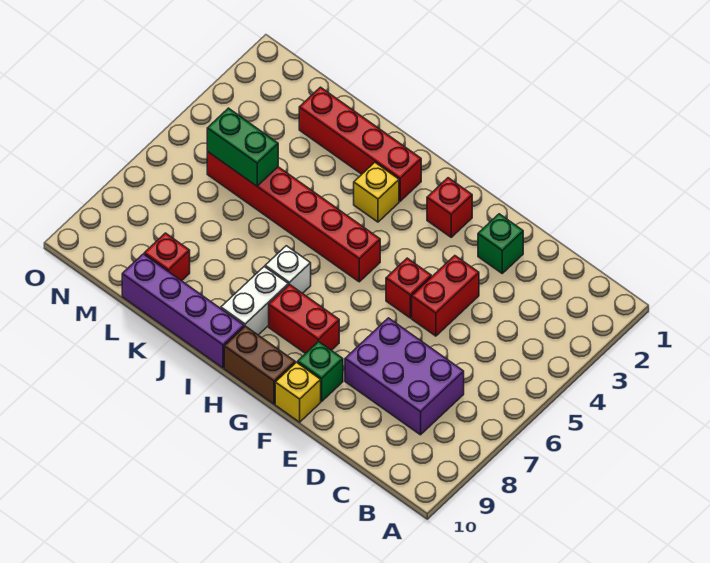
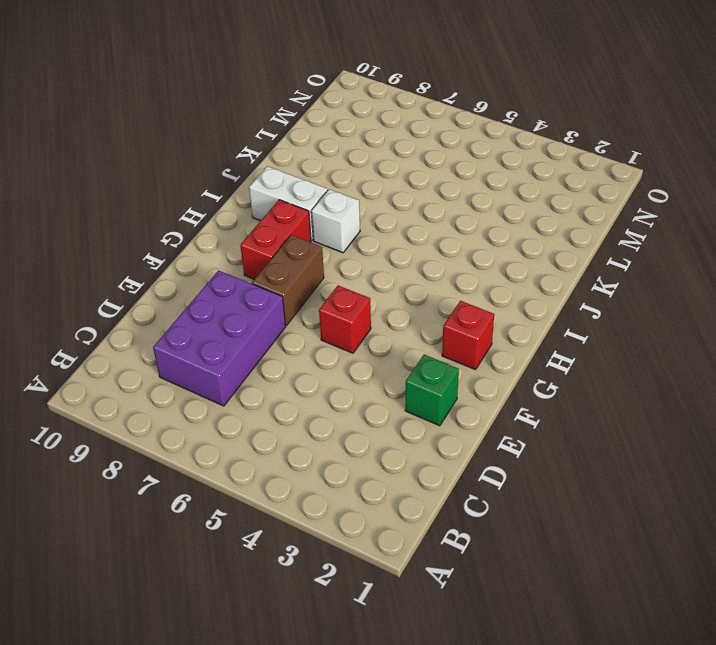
brown 1x2 brick [252,235,324,326] -> brown 1x2 brick moved to [224,326,295,404]
none -> red 1x2 brick [412,256,479,336]
none -> green 1x1 brick [297,341,343,401]
none -> yellow 1x1 brick [275,362,321,422]

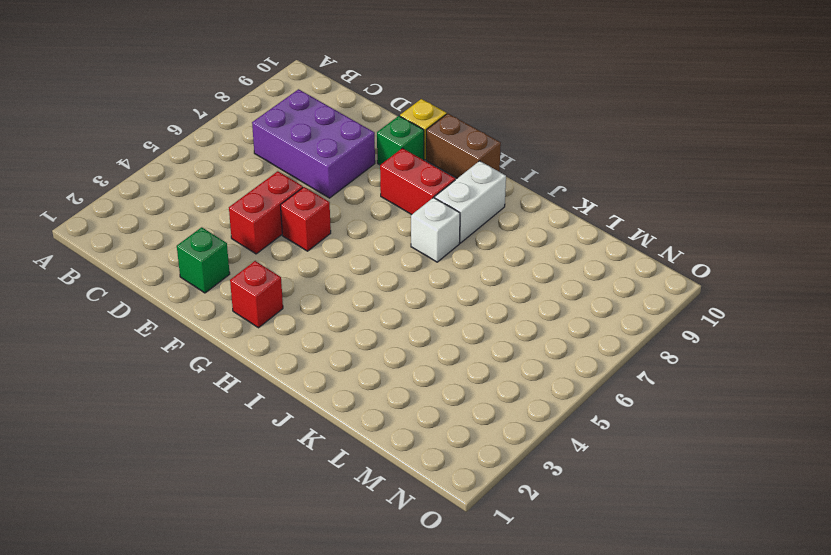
none -> red 1x6 brick [207,151,380,282]
none -> red 1x4 brick [299,87,421,201]
none -> yellow 1x1 brick [354,162,399,222]

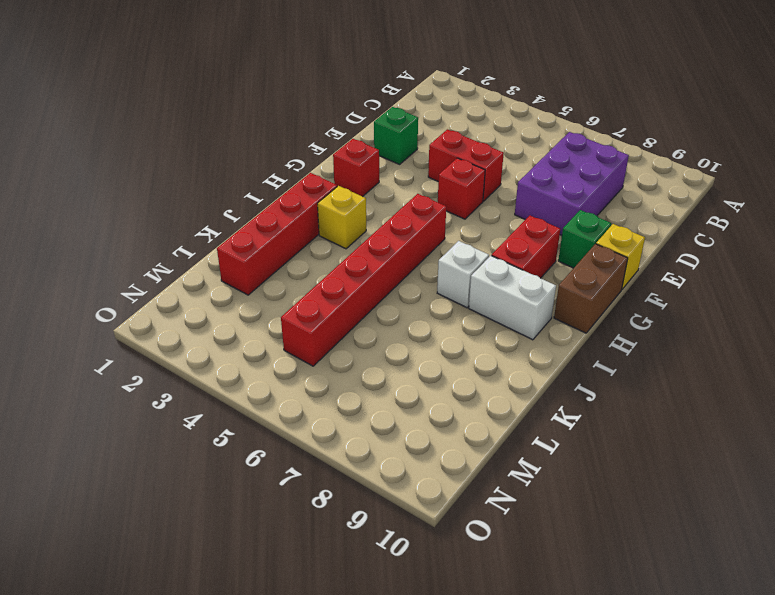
none -> purple 1x4 brick [122,254,244,368]
none -> red 1x1 brick [144,233,190,281]
none -> green 1x2 brick [207,108,278,186]

